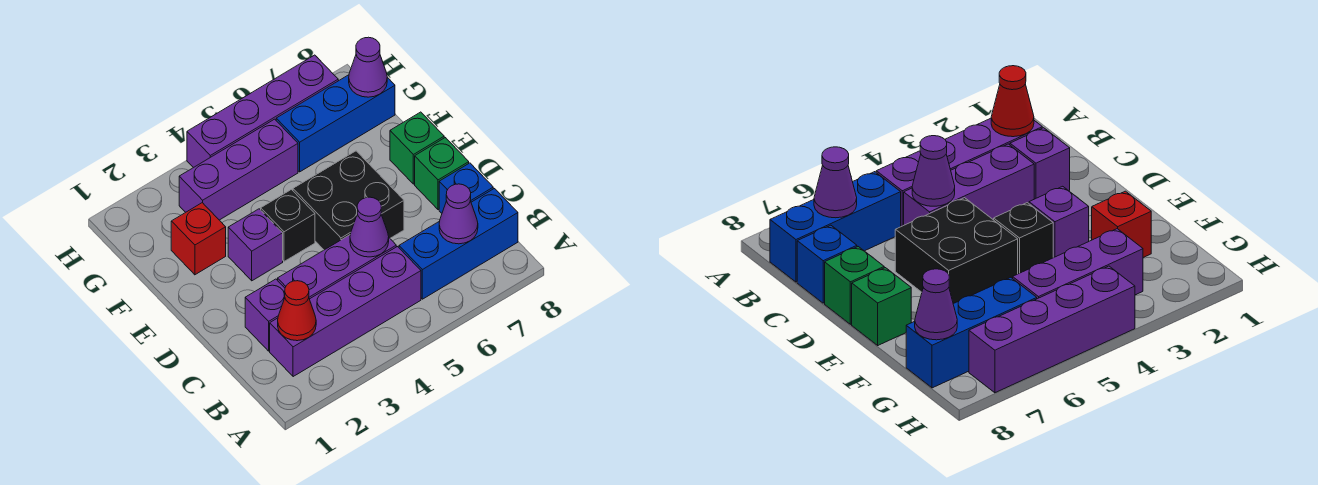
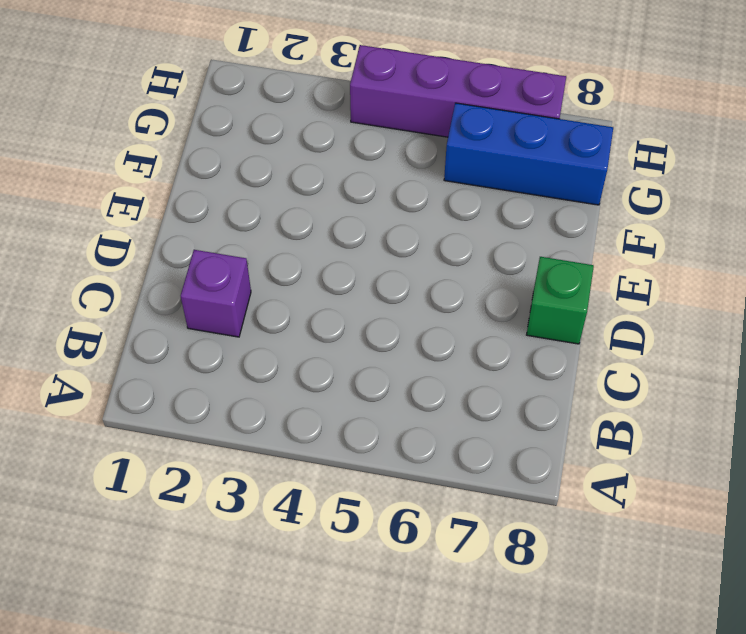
none -> purple 1x4 brick [270,247,421,377]
none -> blue 1x3 brick [399,189,518,299]
none -> purple 1x3 brick [278,235,396,299]

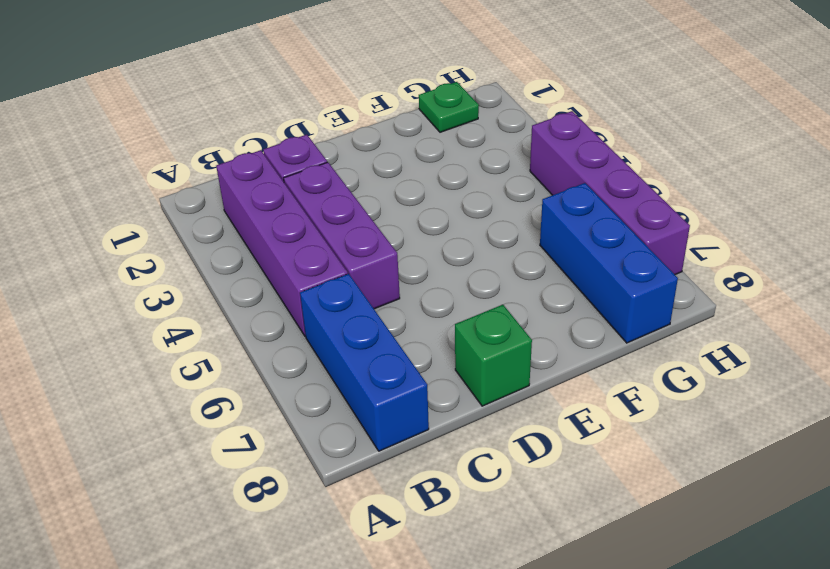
green 1x1 plate [419,82,479,132] -> none
none -> blue 1x1 brick [439,163,493,213]
none -> black 2x2 brick [293,151,404,250]
none -> purple 1x1 brick [228,209,283,281]

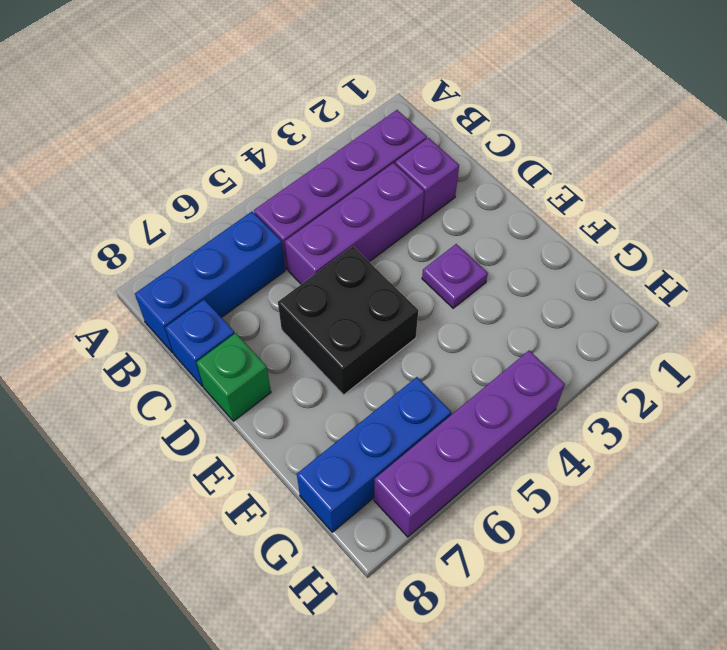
purple 1x1 plate [422,244,488,308] -> purple 1x1 brick [228,209,283,281]
none -> black 1x1 brick [261,190,315,261]
none -> green 1x1 brick [390,112,444,184]
none -> red 1x1 brick [171,203,226,275]

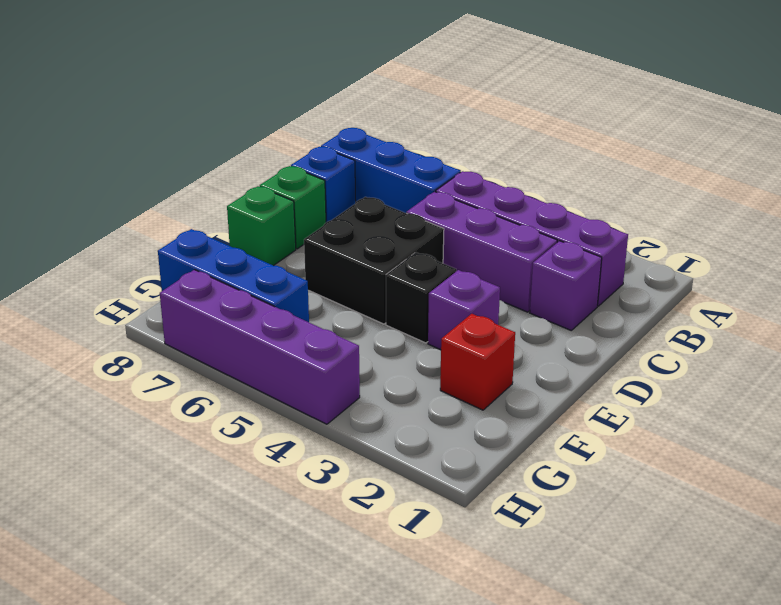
none -> purple 1x3 brick [179,119,298,220]
none -> red 1x1 cone [278,281,316,341]
none -> purple 1x1 cone [439,184,478,244]

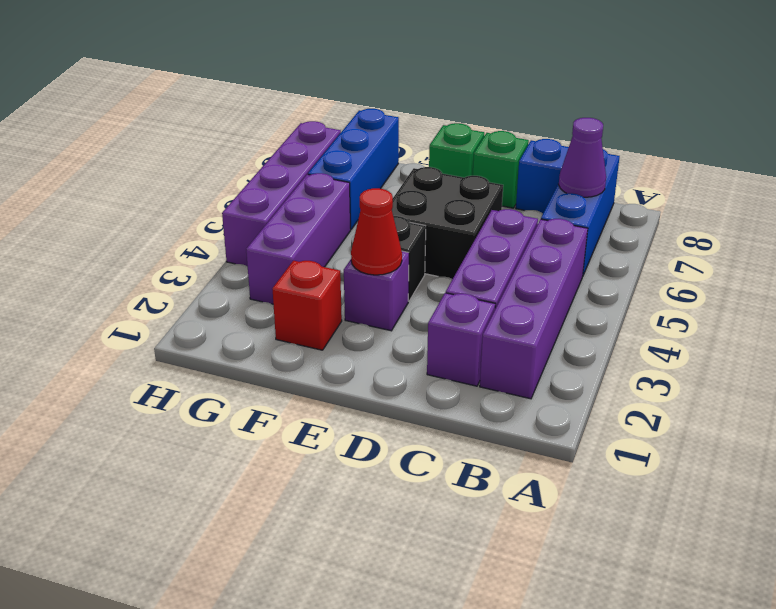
red 1x1 cone [351,188,402,275] -> red 1x1 cone moved to [278,281,316,341]
none -> purple 1x1 cone [350,197,389,257]
none -> purple 1x1 cone [349,37,387,97]

